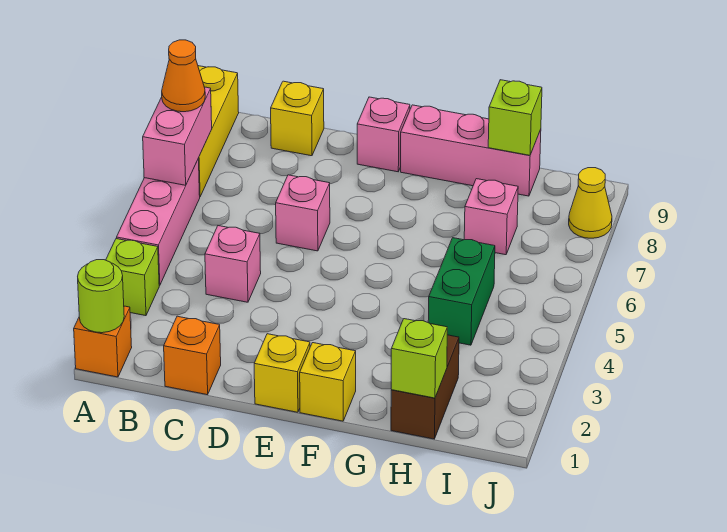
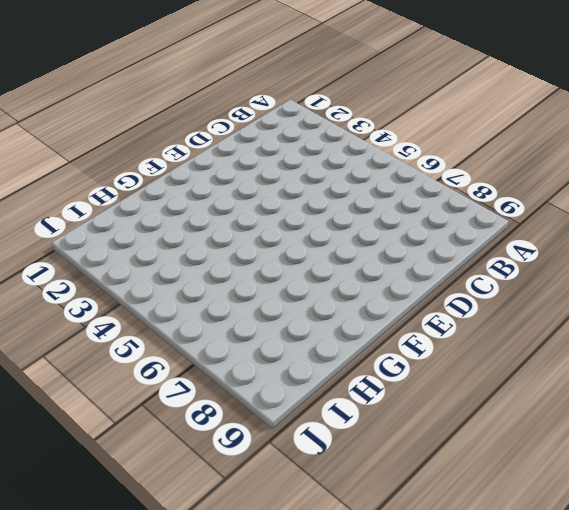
none -> orange 1x1 brick [74,306,132,377]
none -> lime 1x1 brick [106,239,159,316]
none -> pink 1x3 brick [117,159,200,285]

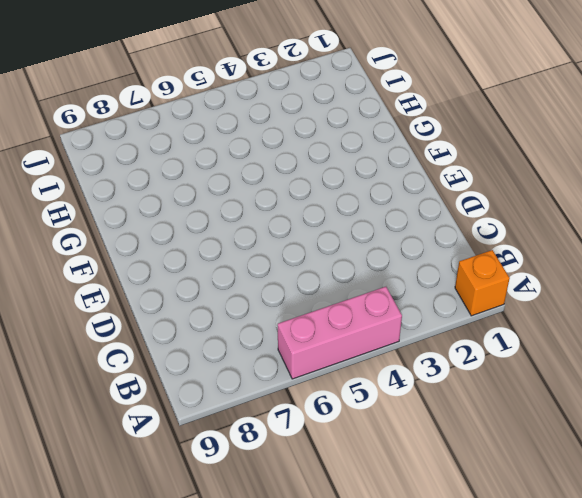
none -> lime 1x1 brick [106,239,159,316]
none -> yellow 1x3 brick [198,66,239,196]
none -> orange 1x1 brick [164,316,221,395]

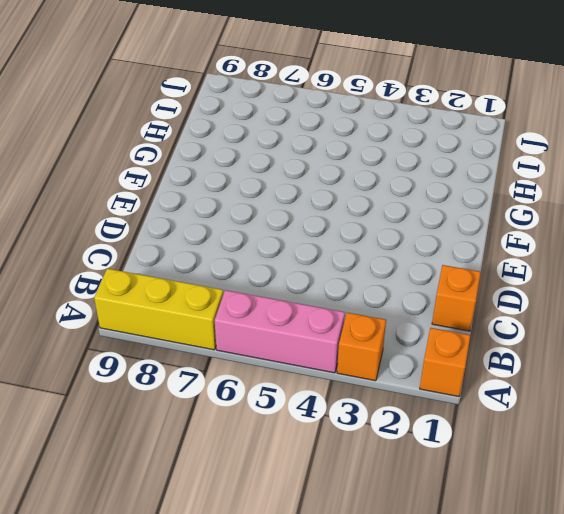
orange 1x1 brick [337,313,386,381] -> lime 1x1 brick [106,239,159,316]
none -> pink 1x1 brick [205,226,261,302]
none -> yellow 1x1 brick [271,81,324,156]
none -> pink 1x1 brick [276,175,330,251]

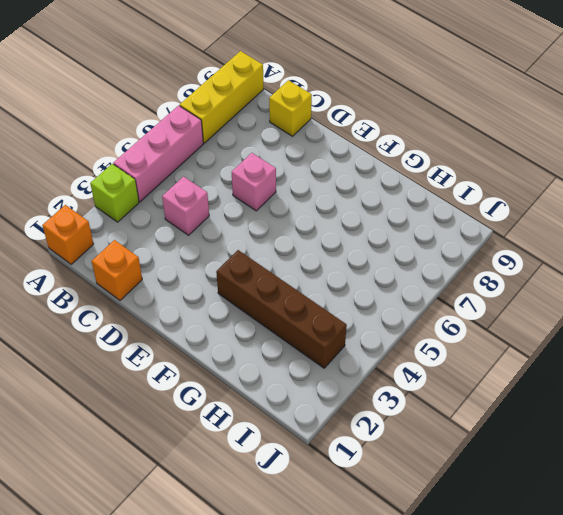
brown 1x4 brick [216,250,347,368] -> none
none -> yellow 1x1 brick [254,334,310,412]
none -> pink 1x1 brick [357,97,410,172]
none -> yellow 1x1 brick [300,343,356,421]

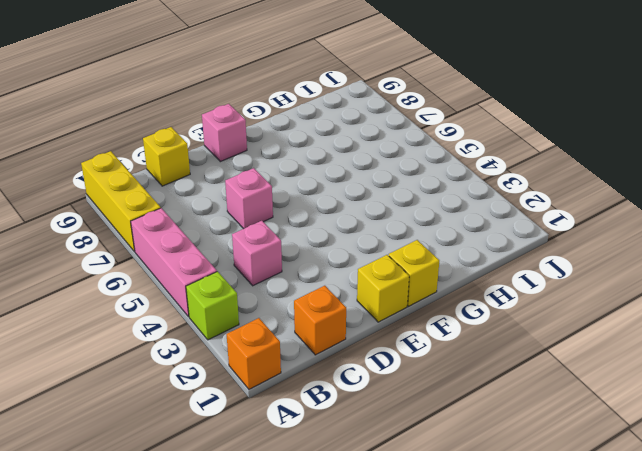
none -> pink 1x3 brick [401,105,541,196]
none -> brown 1x2 brick [391,335,459,439]
none -> green 1x2 brick [428,238,495,345]

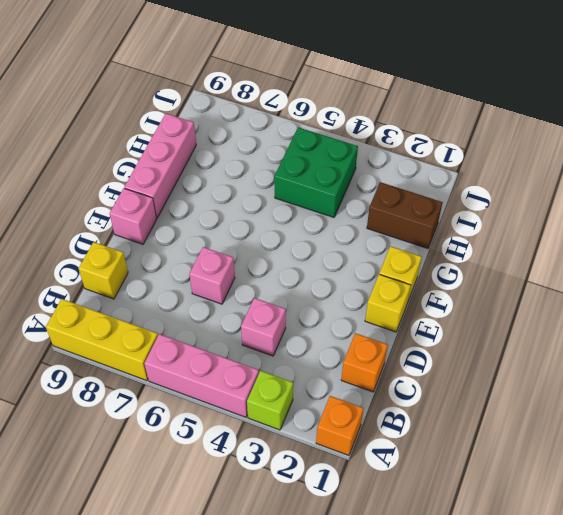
green 2x2 brick [274,127,358,217] -> green 1x2 brick [428,238,495,345]
none -> pink 1x1 brick [464,179,518,255]
none -> yellow 1x1 cone [569,168,612,238]
none -> lime 1x1 round brick [78,260,124,333]

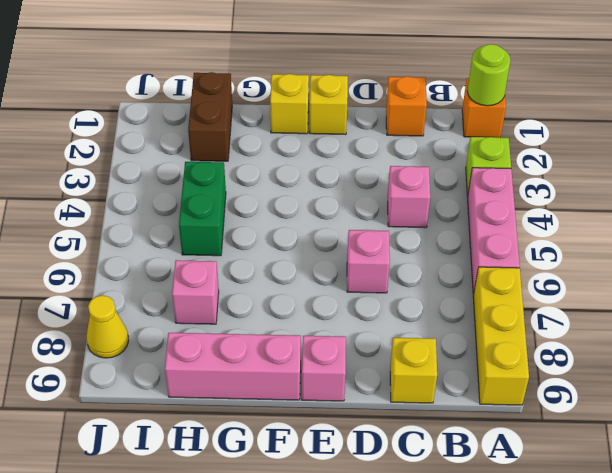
none -> pink 1x2 brick [143,87,212,185]
none -> lime 1x1 brick [391,319,447,398]
none -> lime 1x1 brick [488,80,542,155]

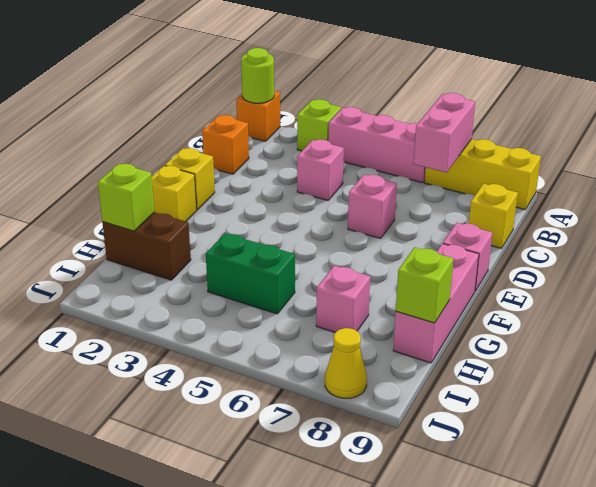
pink 1x2 brick [414,93,475,173] -> pink 1x2 brick turned to [143,87,212,185]
none -> orange 1x1 cone [162,40,205,112]

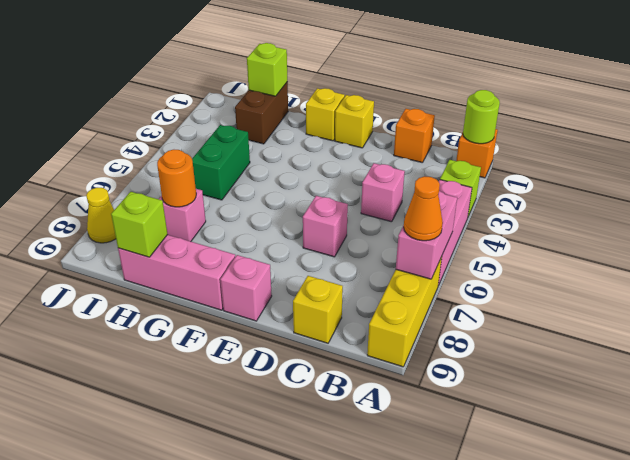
orange 1x1 round brick [157,150,196,207] -> none

